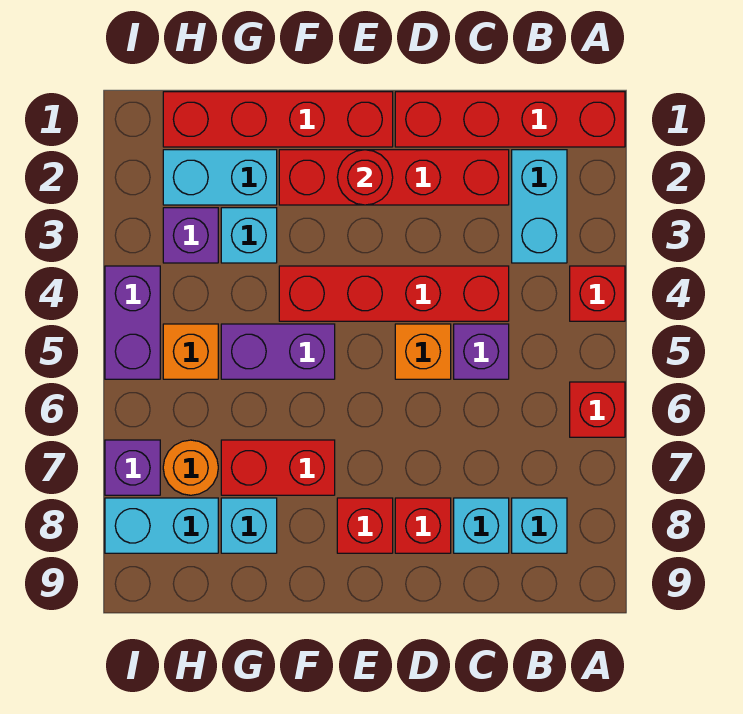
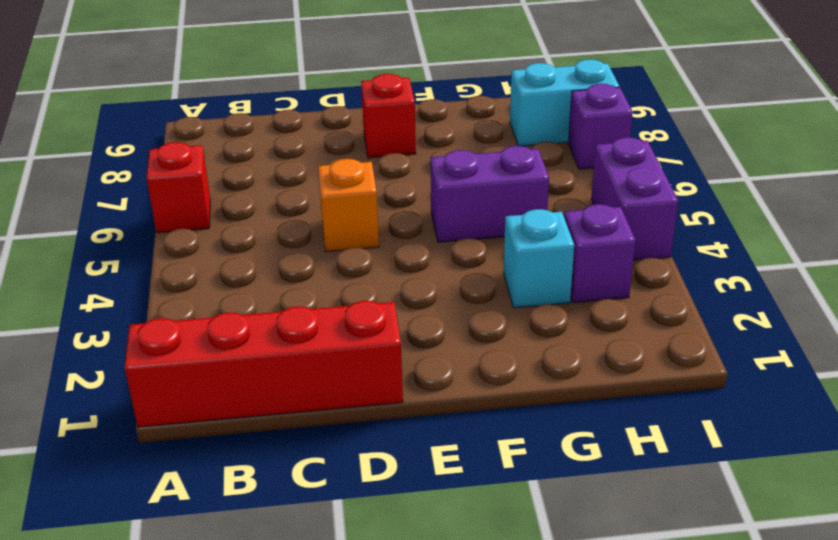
none -> red 1x1 brick [570,266,625,321]
none -> cyan 1x2 brick [512,150,567,263]
none -> cyan 1x1 brick [512,498,567,553]

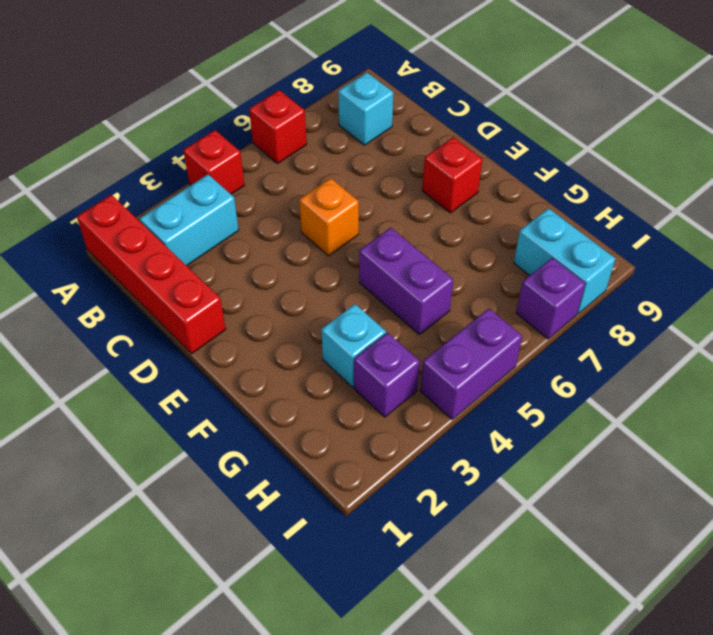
none -> red 1x4 brick [279,150,509,205]
none -> red 1x4 brick [279,266,509,321]
none -> purple 1x1 brick [454,324,509,379]

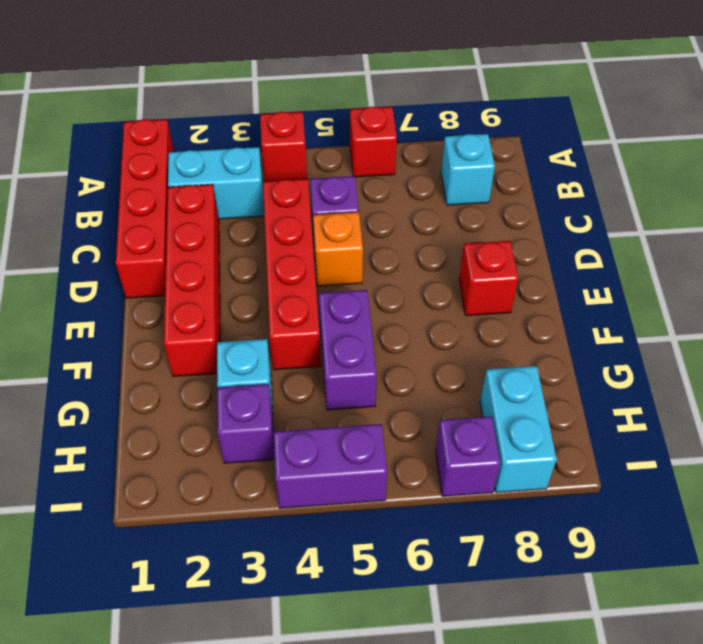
none -> cyan 1x1 brick [454,498,509,553]
none -> red 1x1 brick [395,498,451,553]
none -> red 1x4 brick [163,92,393,147]

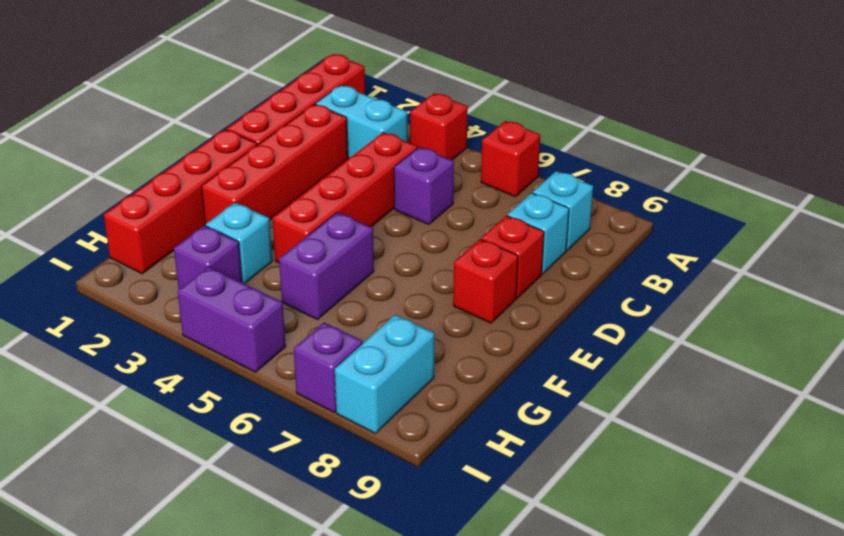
none -> orange 1x1 brick [395,324,451,379]
none -> red 1x2 brick [221,440,335,495]
none -> cyan 1x2 brick [163,150,277,205]

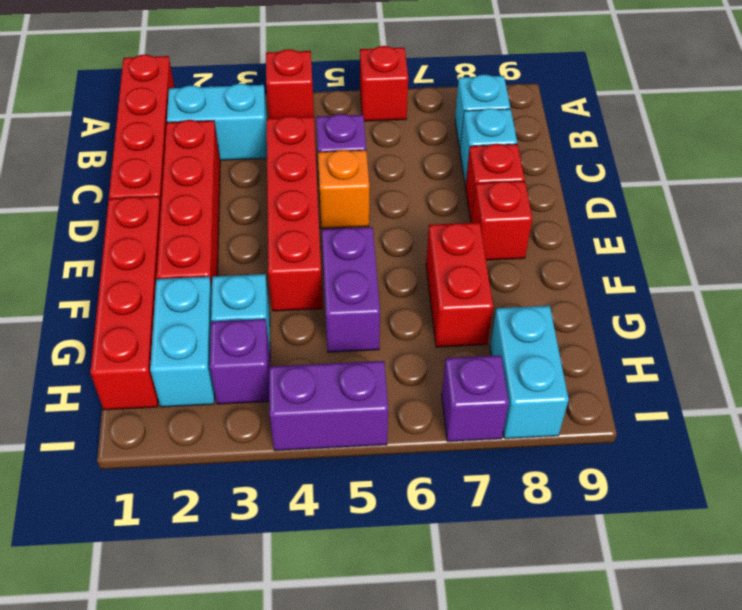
none -> cyan 1x1 brick [221,498,277,553]
none -> orange 1x1 brick [163,324,218,379]
none -> orange 1x1 round brick [163,440,218,495]

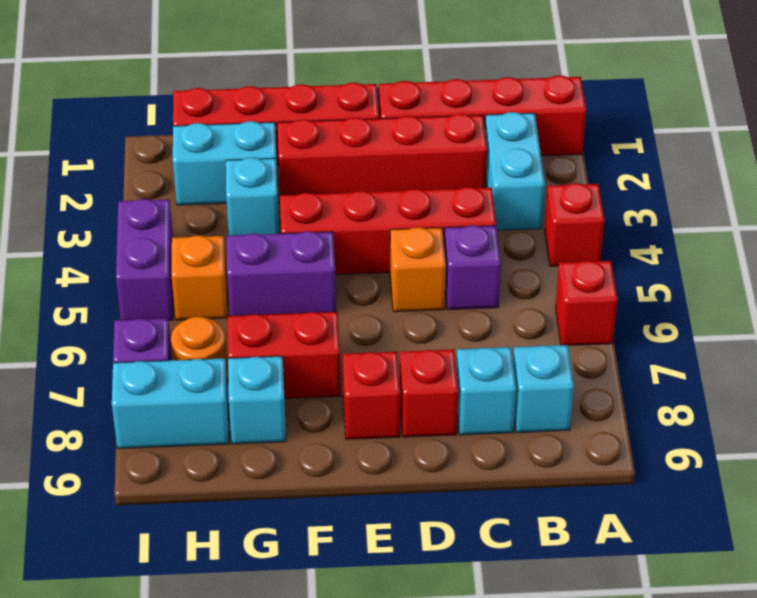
none -> purple 1x1 brick [163,208,218,263]
none -> red 1x1 round brick [337,150,393,205]

